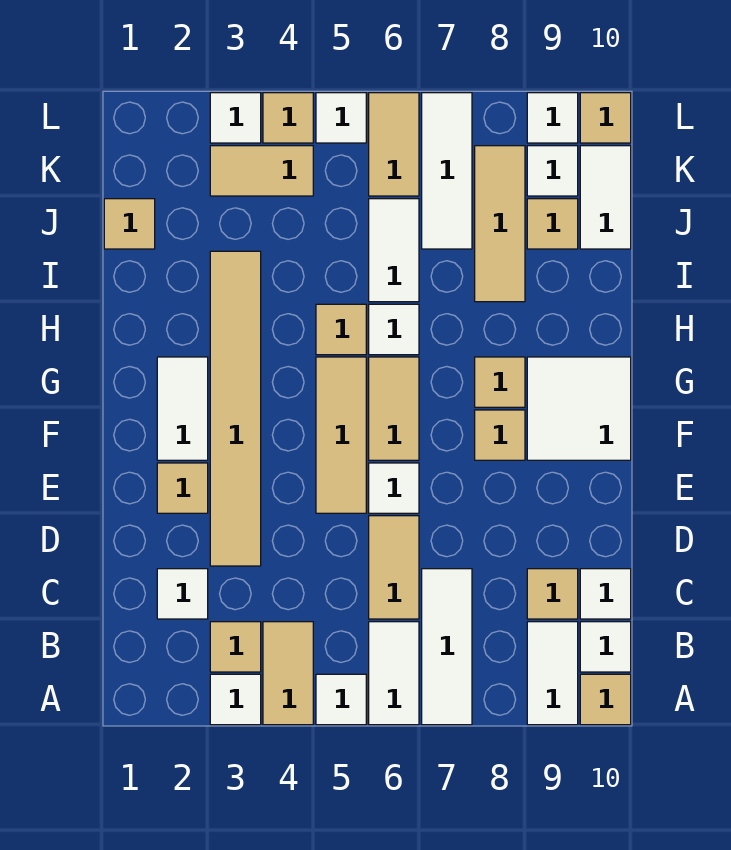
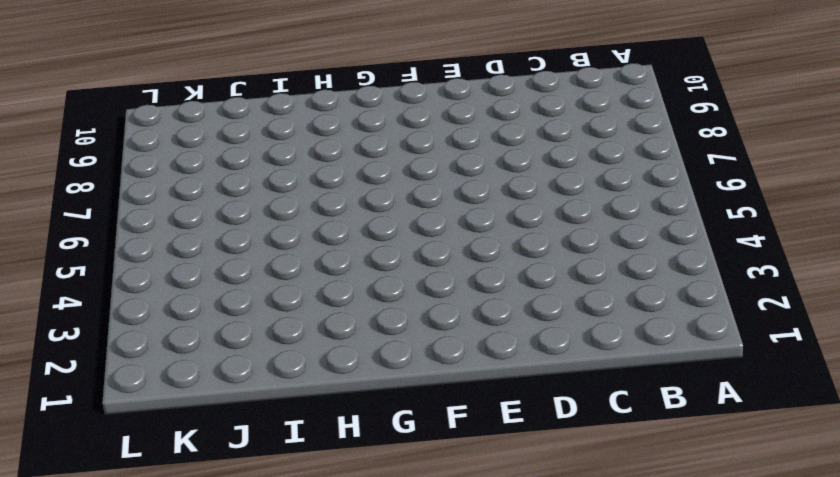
none -> white 1x1 tile [210,674,261,725]
none -> tan 1x2 tile [263,622,313,725]
none -> white 1x1 tile [316,674,366,725]
none -> white 1x2 tile [369,622,419,725]

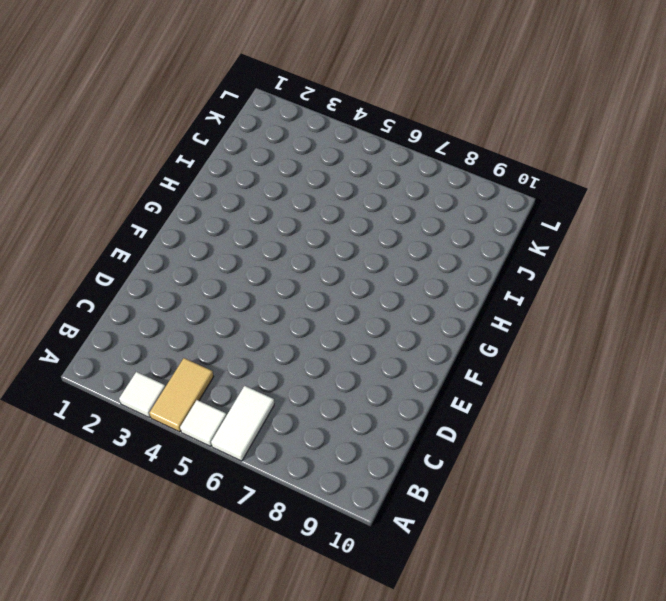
none -> white 1x3 tile [422,569,472,725]
none -> white 1x2 tile [527,622,578,725]
none -> tan 1x1 tile [580,674,631,725]
none -> tan 1x1 tile [210,622,261,672]

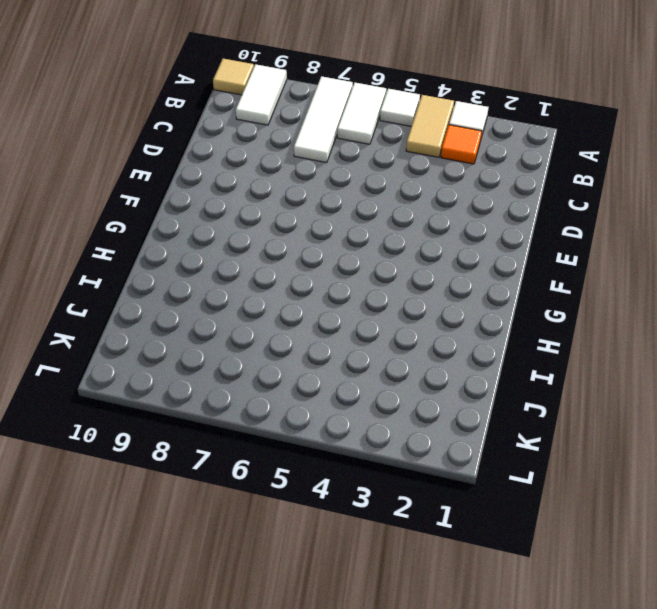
orange 1x1 tile [441,125,482,164] -> tan 1x1 tile [210,622,261,672]
none -> white 1x1 tile [580,622,631,672]
none -> white 1x1 tile [157,569,208,619]
none -> tan 1x2 tile [369,516,419,619]
none -> tan 1x1 tile [527,569,578,619]

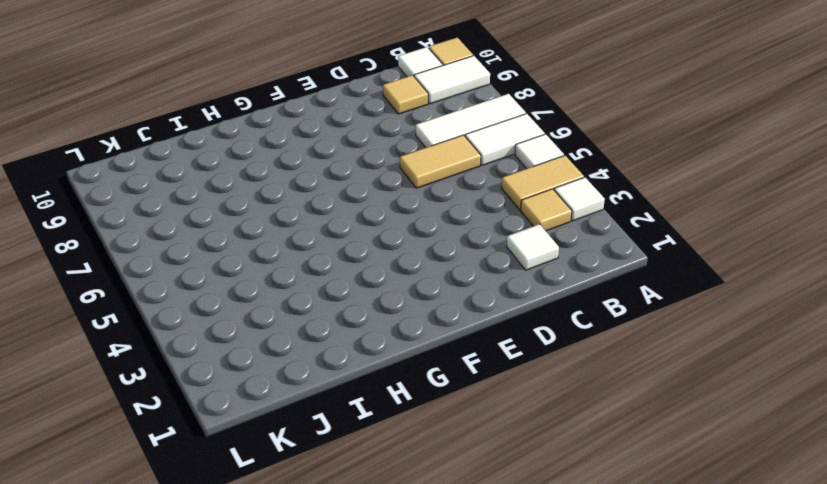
none -> white 1x1 tile [580,569,631,619]
none -> tan 1x6 tile [210,251,261,566]
none -> tan 1x1 tile [157,463,208,513]
none -> tan 1x3 tile [316,357,366,513]

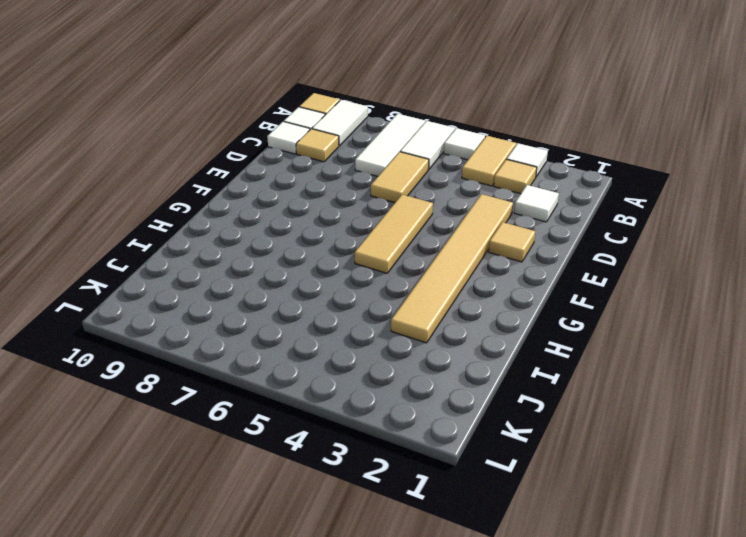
none -> white 1x1 tile [369,463,419,513]
none -> white 1x2 tile [157,357,208,460]
none -> tan 1x2 tile [369,357,419,460]
none -> tan 1x1 tile [475,410,525,460]

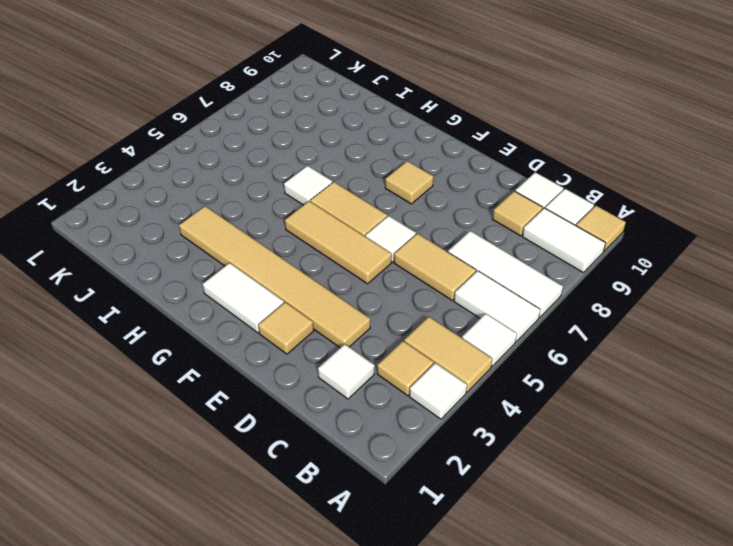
none -> white 2x2 tile [527,357,631,460]
none -> tan 1x1 tile [475,357,525,407]
none -> tan 1x1 tile [316,304,366,355]
none -> white 1x2 tile [369,199,419,302]

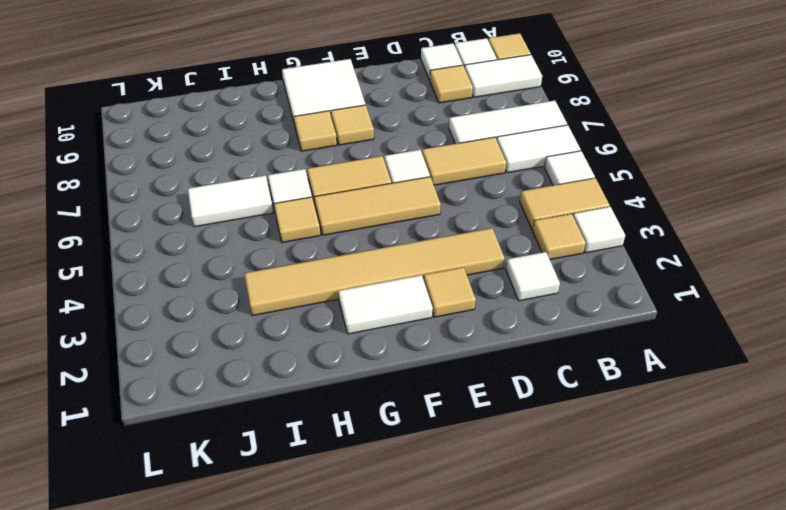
none -> tan 1x3 tile [475,146,525,302]
none -> tan 1x1 tile [104,199,155,249]
none -> white 1x3 tile [422,93,472,249]
none -> tan 1x1 tile [527,199,578,249]

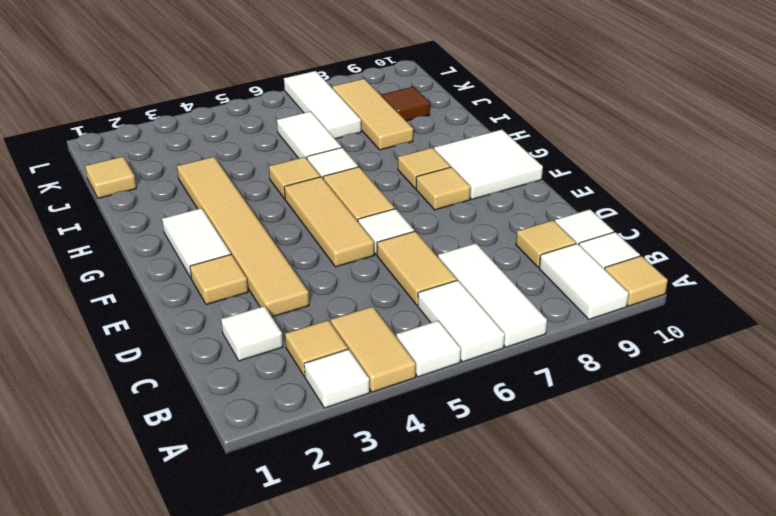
brown 1x1 tile [382,87,430,121] -> tan 1x1 tile [527,199,578,249]
none -> white 1x2 tile [580,146,631,249]
none -> tan 1x2 tile [210,146,313,196]
none -> tan 1x2 tile [369,93,419,196]
none -> white 1x1 tile [527,146,578,196]

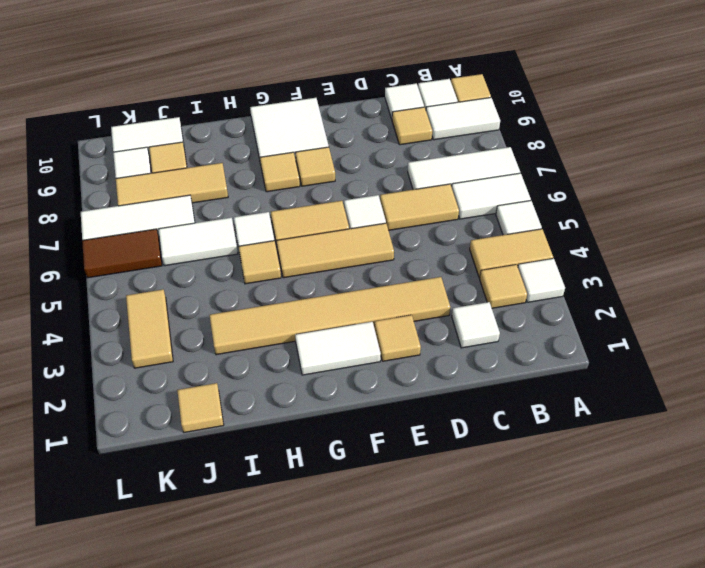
brown 1x2 tile [82,229,162,278] -> tan 1x2 tile [369,93,419,196]
none -> white 1x1 tile [210,93,261,143]
none -> tan 1x1 tile [263,93,313,143]
none -> white 1x1 tile [316,93,366,143]
none -> white 1x1 tile [527,93,578,143]

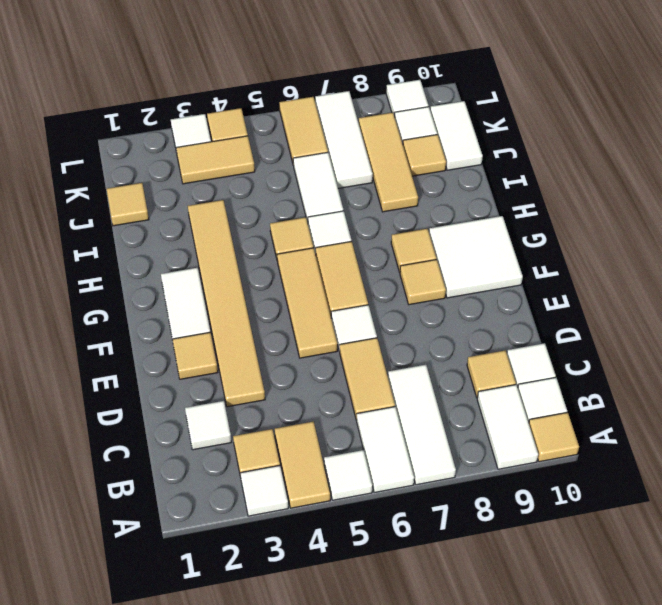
none -> white 1x1 tile [316,93,366,143]
none -> tan 1x1 tile [580,93,631,143]

